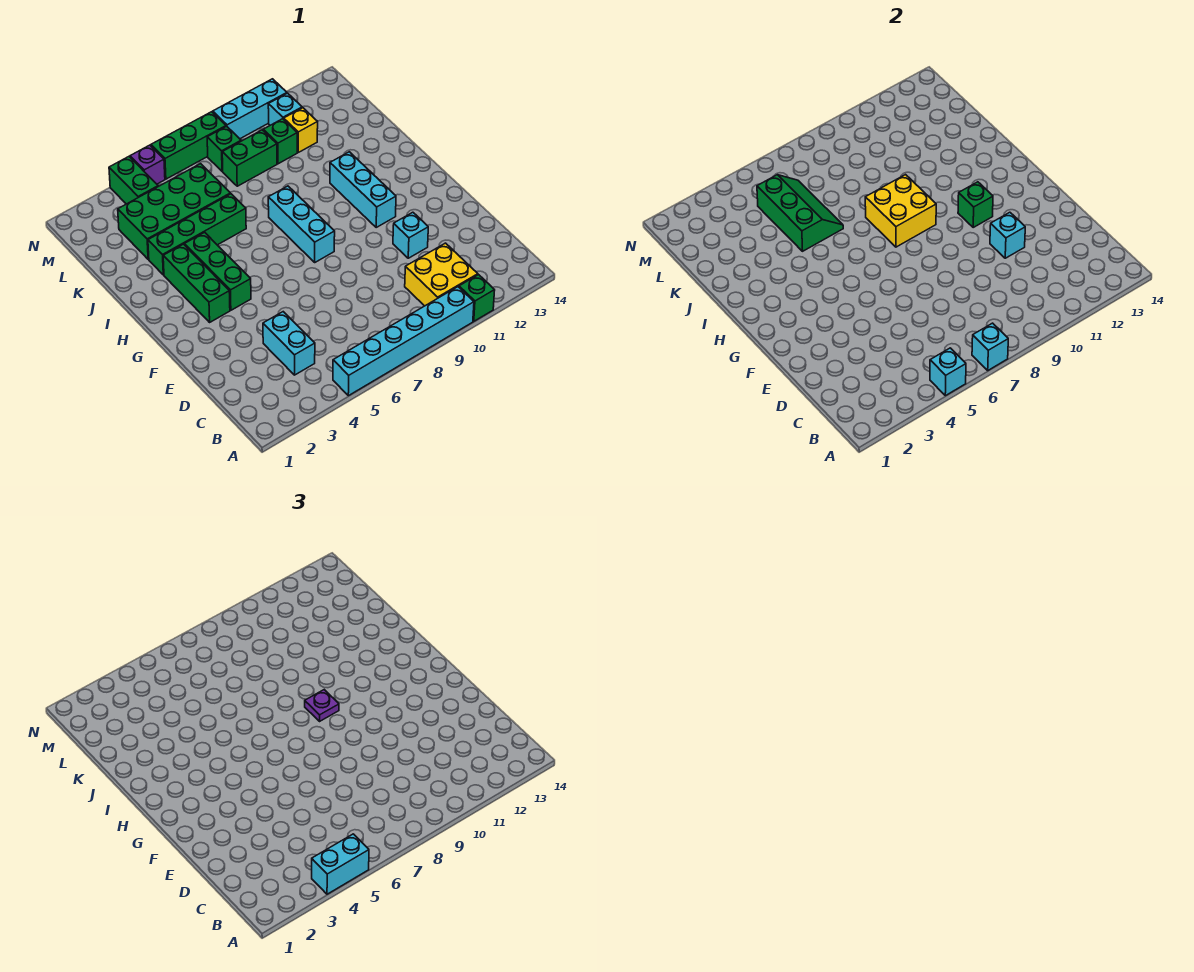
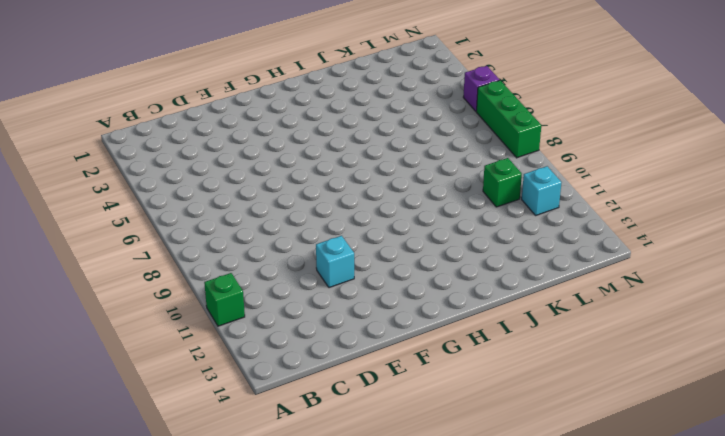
none -> cyan 1x6 brick [333,287,474,396]
none -> yellow 2x2 brick [405,243,478,306]
none -> cyan 1x2 brick [263,312,315,375]

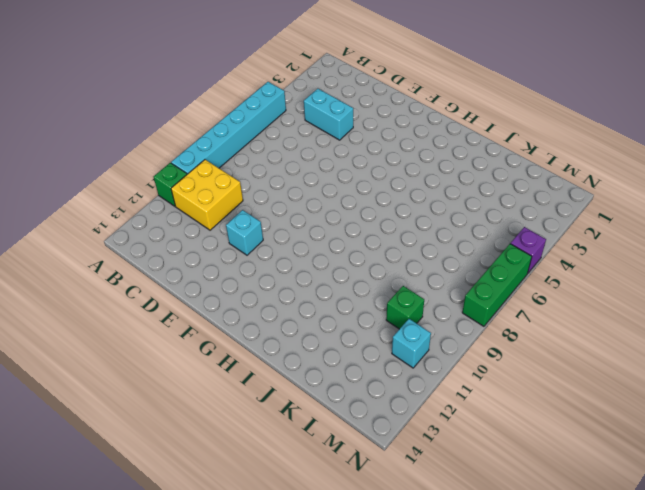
none -> green 1x3 brick [163,244,230,322]
none -> green 1x3 brick [185,232,251,310]
none -> cyan 1x3 brick [268,186,335,262]

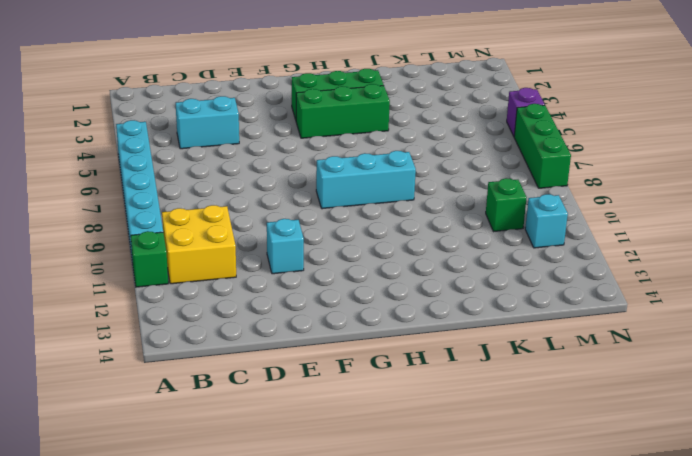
none -> cyan 1x3 brick [330,152,396,227]
none -> green 1x4 brick [148,194,246,275]
none -> green 2x4 brick [118,164,230,259]

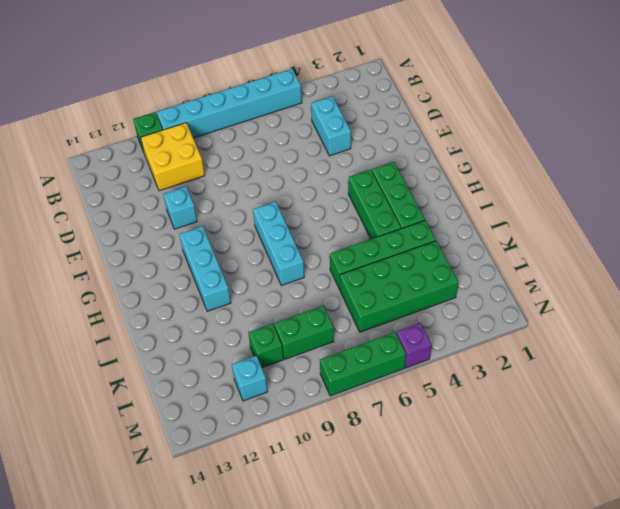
none -> yellow 1x1 brick [284,108,318,152]
none -> green 1x2 brick [109,157,158,204]
none -> green 1x1 brick [207,126,241,171]

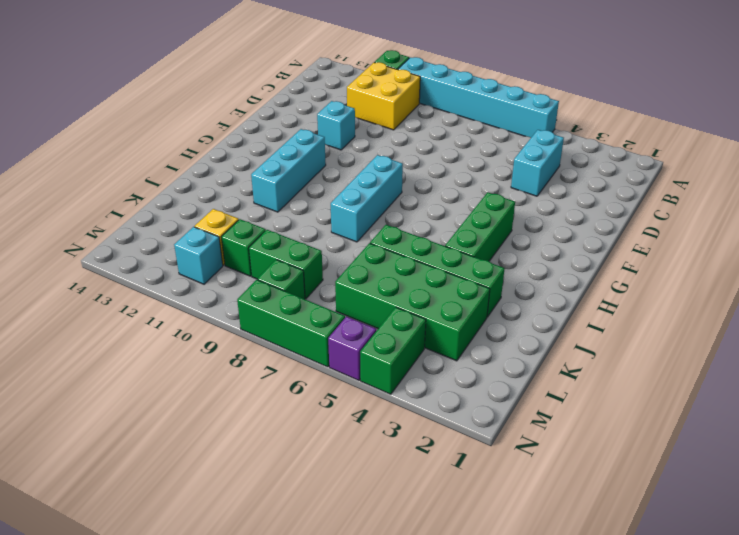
none -> green 1x3 brick [163,244,230,322]
none -> cyan 1x3 brick [213,79,287,139]
none -> cyan 1x1 brick [930,348,966,396]

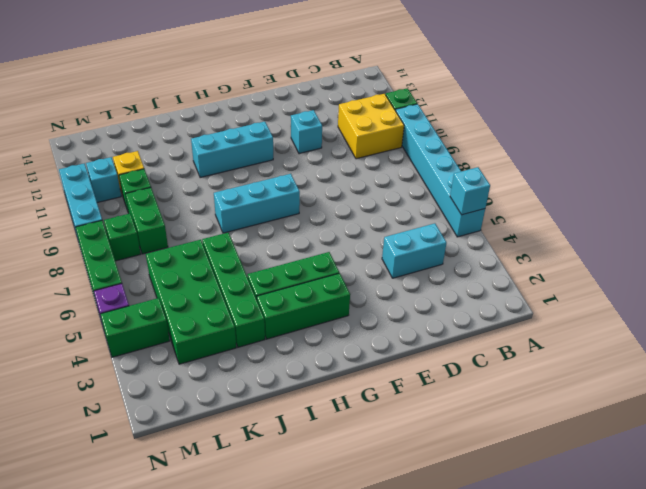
none -> cyan 1x1 brick [972,323,1008,370]
none -> cyan 1x1 brick [990,212,1025,258]
none -> green 1x1 brick [958,182,993,227]

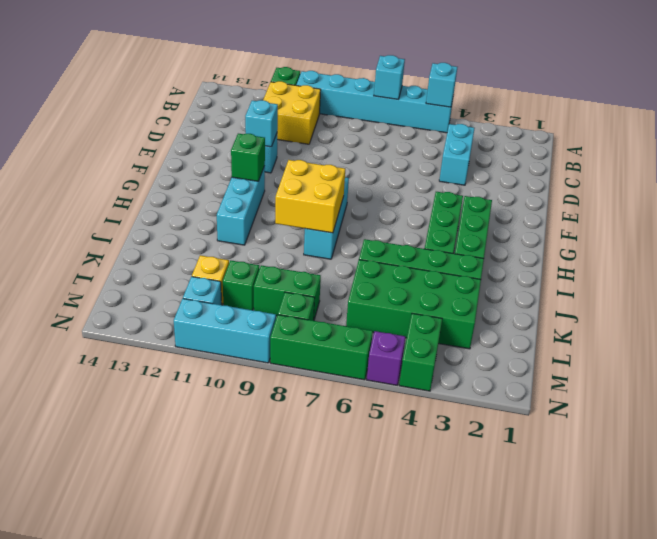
none -> green 2x3 slope [757,175,843,251]
none -> cyan 1x2 brick [312,834,369,894]
none -> purple 1x1 plate [305,690,339,721]

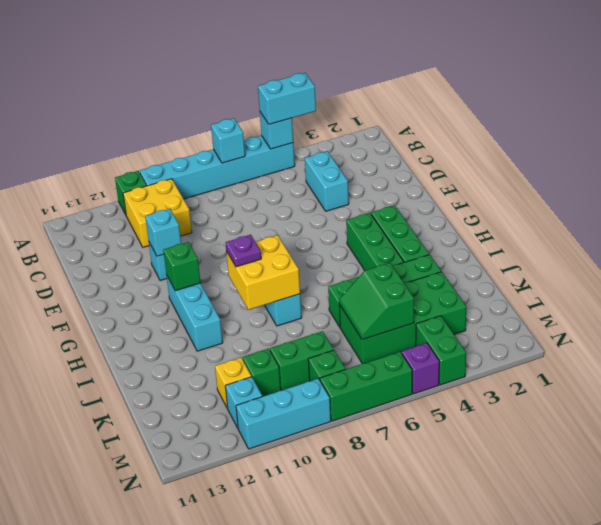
green 2x2 slope [339,263,414,340] -> green 2x3 slope [757,175,843,251]

